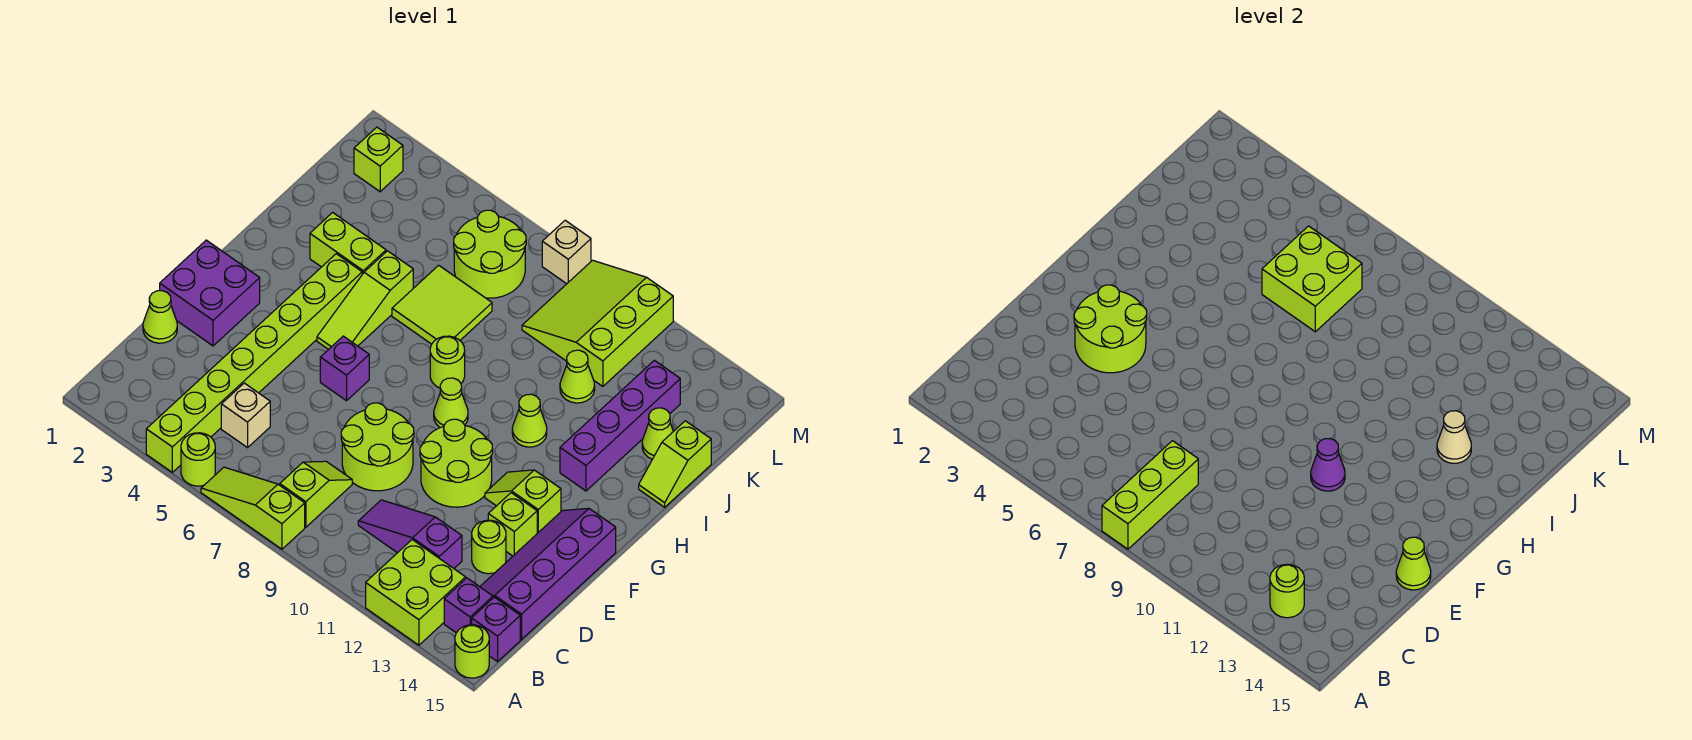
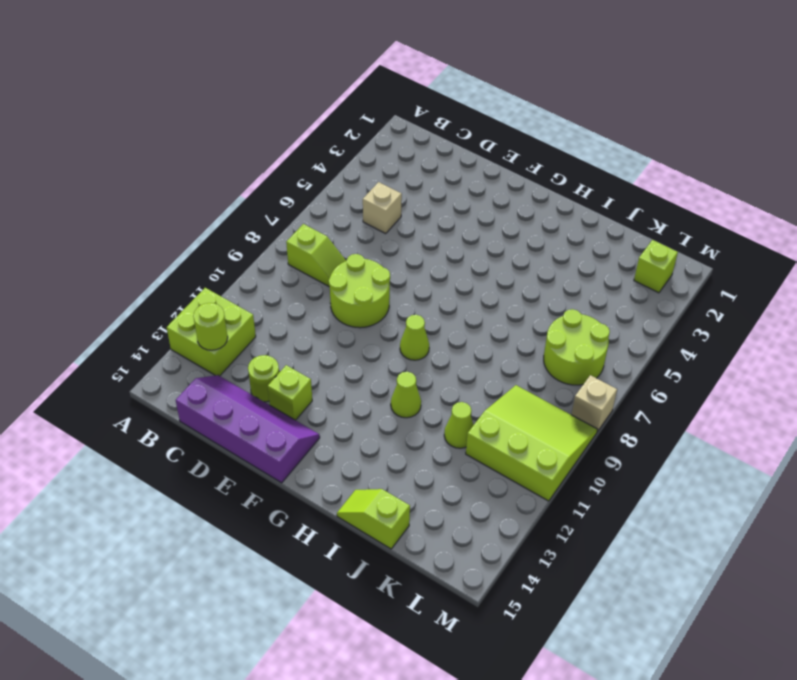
none -> lime 1x8 brick [146,254,362,472]
none -> lime 1x1 round brick [181,433,215,486]
none -> lime 1x3 slope [201,467,305,549]
none -> lime 1x1 round brick [455,625,489,678]

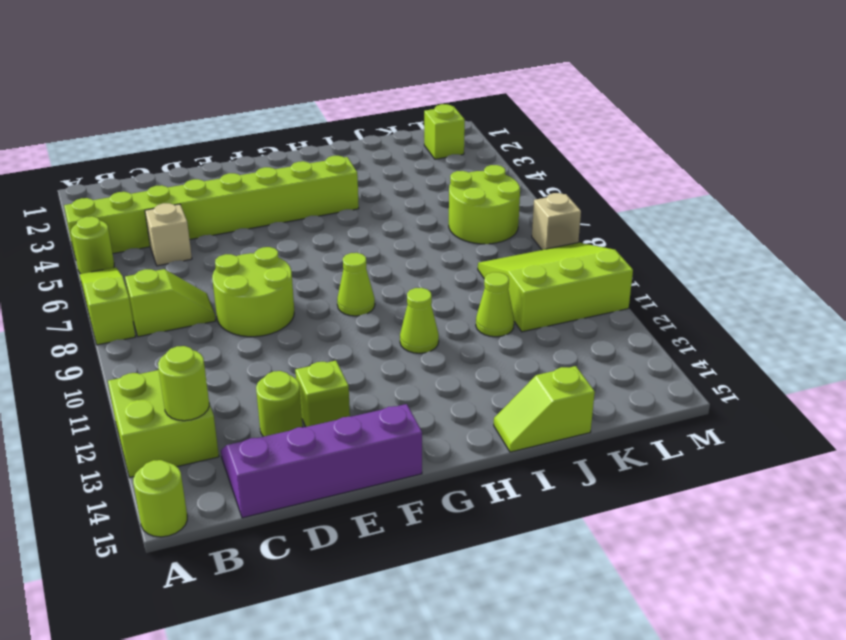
none -> purple 1x1 brick [444,578,493,633]
none -> purple 1x1 brick [472,597,520,662]
none -> purple 1x3 slope [358,500,462,568]
none -> lime 1x1 cone [143,291,177,343]

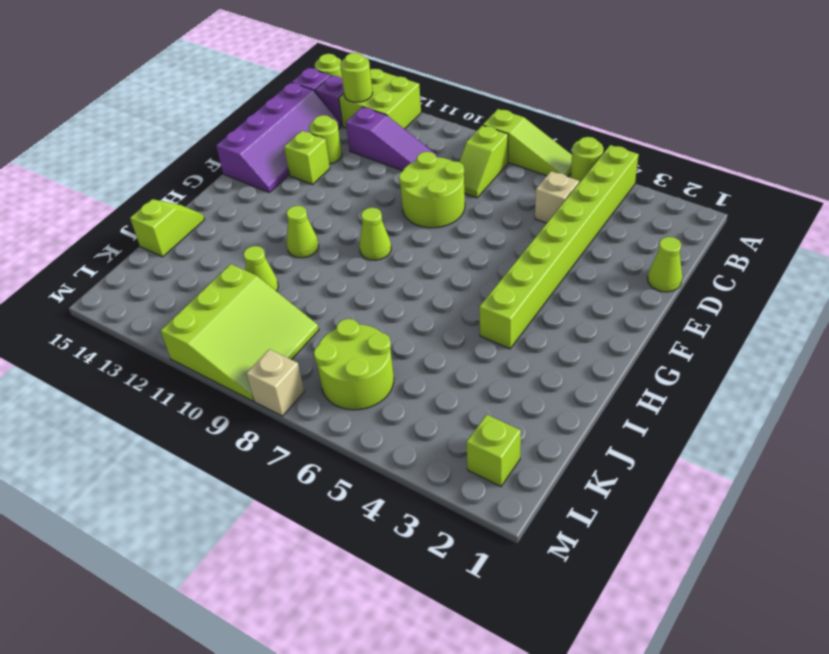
none -> purple 2x2 brick [160,240,260,346]
none -> lime 2x2 round brick [420,419,493,507]
none -> purple 1x1 brick [320,336,369,401]
none -> lime 1x2 slope [485,470,561,533]

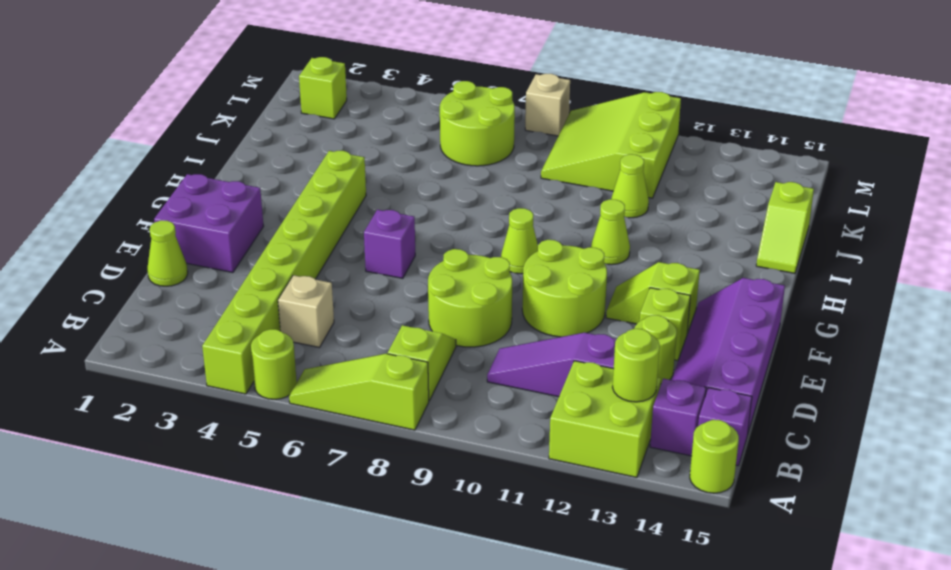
none -> lime 1x3 slope [317,251,413,350]
none -> lime 1x1 round brick [430,336,465,388]
none -> purple 1x4 brick [560,360,680,491]
none -> lime 1x2 brick [310,212,386,274]

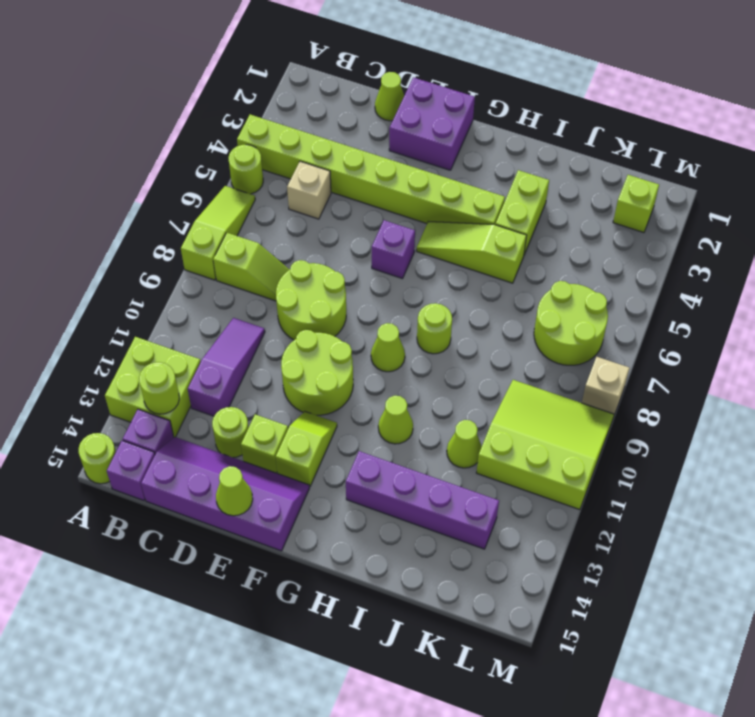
none -> lime 2x2 tile [392,265,492,344]
none -> lime 1x2 slope [639,421,711,507]
none -> lime 1x1 cone [642,408,673,459]
none -> lime 1x3 brick [1102,441,1198,549]

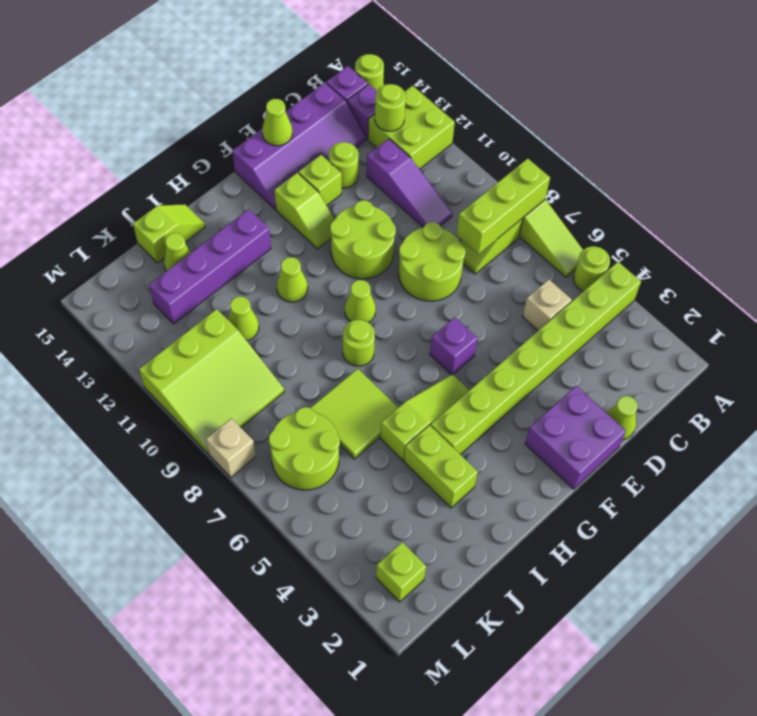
none -> lime 2x2 round brick [1074,285,1147,373]
none -> purple 1x1 cone [1311,439,1345,491]
none -> tan 1x1 cone [1437,411,1471,463]
none -> lime 2x2 brick [1262,226,1362,332]

